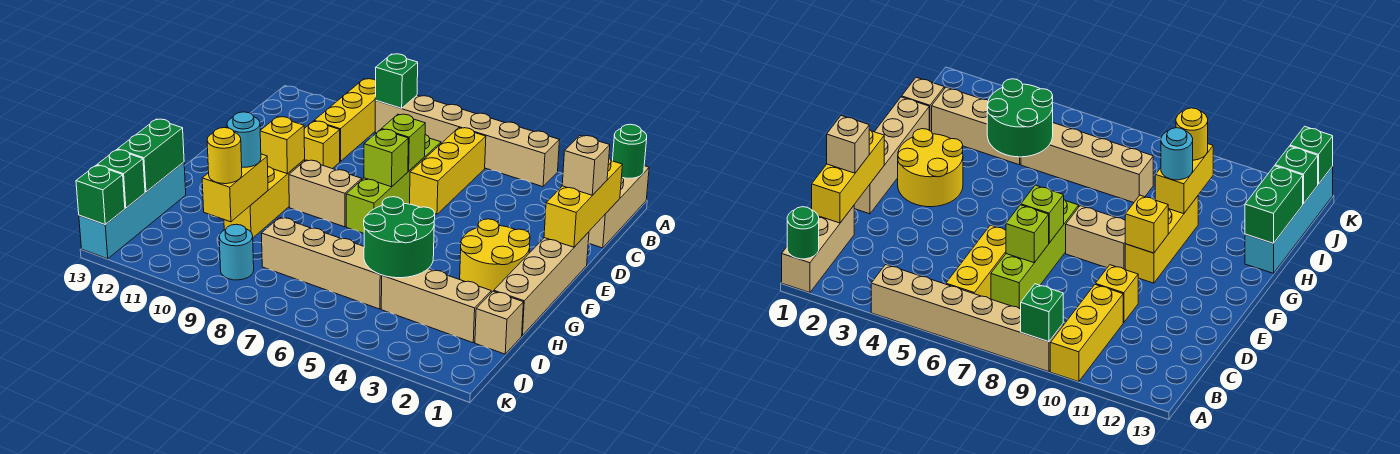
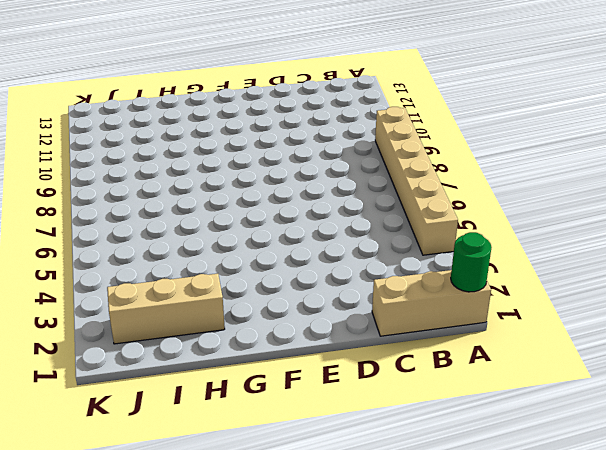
tan 1x3 brick [107,274,225,344] -> tan 1x3 brick turned to [381,269,491,343]
none -> yellow 1x3 brick [314,79,376,161]
none -> yellow 1x3 brick [410,128,486,214]
none -> lime 1x4 brick [346,135,441,233]

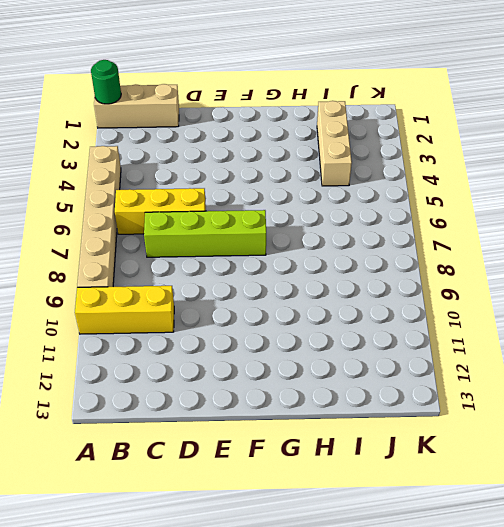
none -> yellow 1x1 brick [304,121,340,169]
none -> tan 1x4 brick [494,232,589,336]
none -> yellow 2x2 round brick [460,219,530,293]

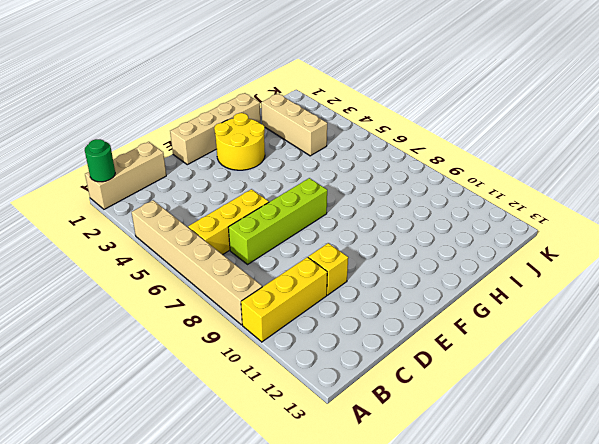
none -> tan 1x2 brick [289,160,362,227]
none -> yellow 1x3 brick [224,160,305,238]
none -> cyan 1x4 brick [79,162,186,259]

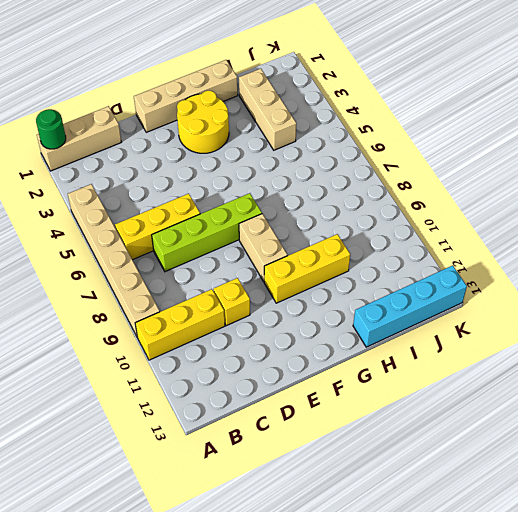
none -> tan 1x1 brick [475,291,523,354]
none -> tan 1x4 brick [261,217,382,309]
none -> cyan 1x1 round brick [219,224,254,280]

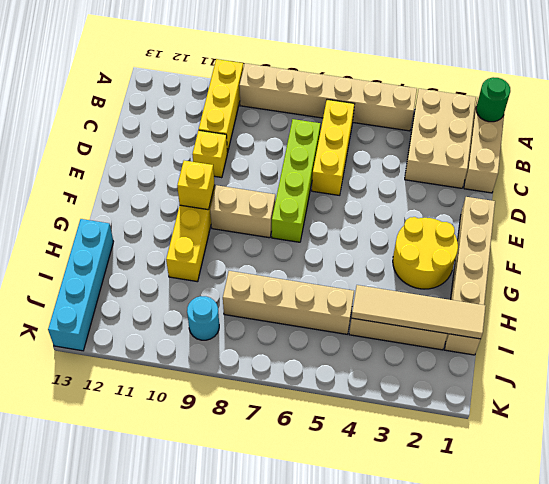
tan 2x3 brick [405,89,476,188] -> none
tan 1x4 tile [352,285,486,339] -> green 2x2 round brick [364,197,435,278]
none -> green 1x1 brick [375,54,418,108]
none -> yellow 1x3 brick [544,158,622,247]
none -> lime 1x1 brick [382,114,425,171]

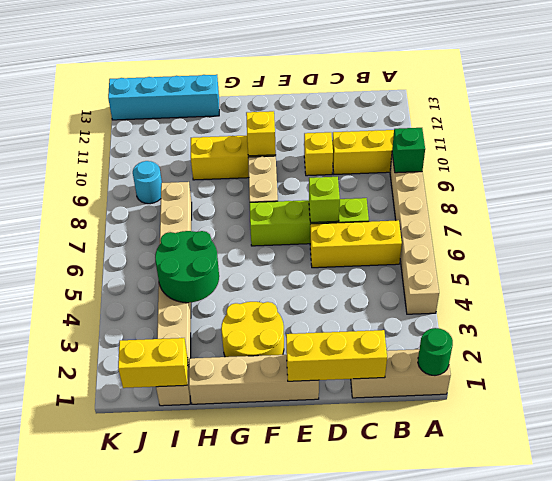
yellow 1x2 brick [118,338,188,388] -> yellow 1x2 brick moved to [202,154,268,222]
none -> lime 1x1 brick [364,129,408,187]
none -> green 1x2 brick [118,119,184,192]
none -> green 1x1 brick [97,150,145,208]

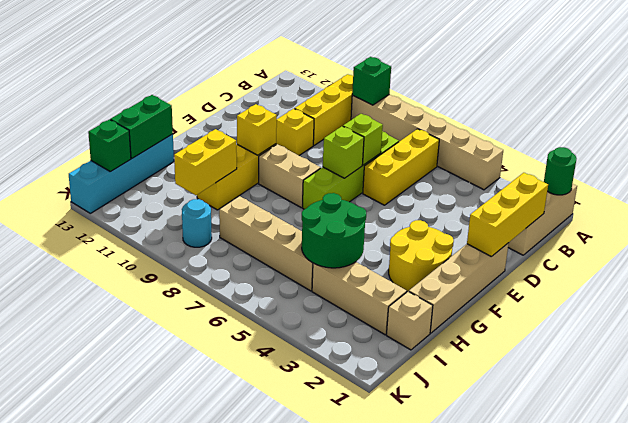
none -> green 1x1 brick [76,165,125,225]
none -> tan 1x1 brick [562,136,610,195]
none -> cyan 1x1 round brick [227,112,261,167]

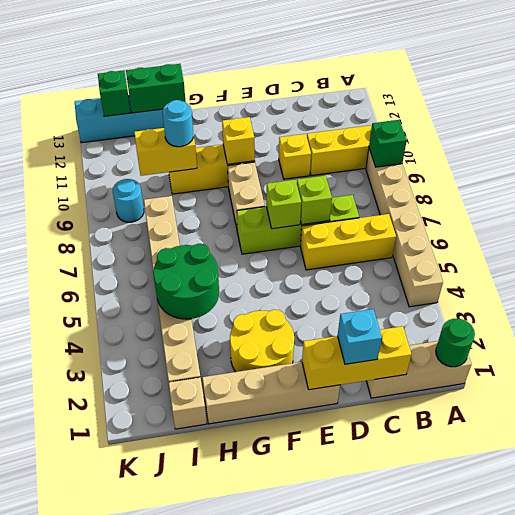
cyan 1x1 brick [338,309,382,364] -> tan 1x1 brick [562,136,610,195]
none -> green 1x1 brick [76,165,125,225]
none -> yellow 1x1 round brick [207,128,242,184]

